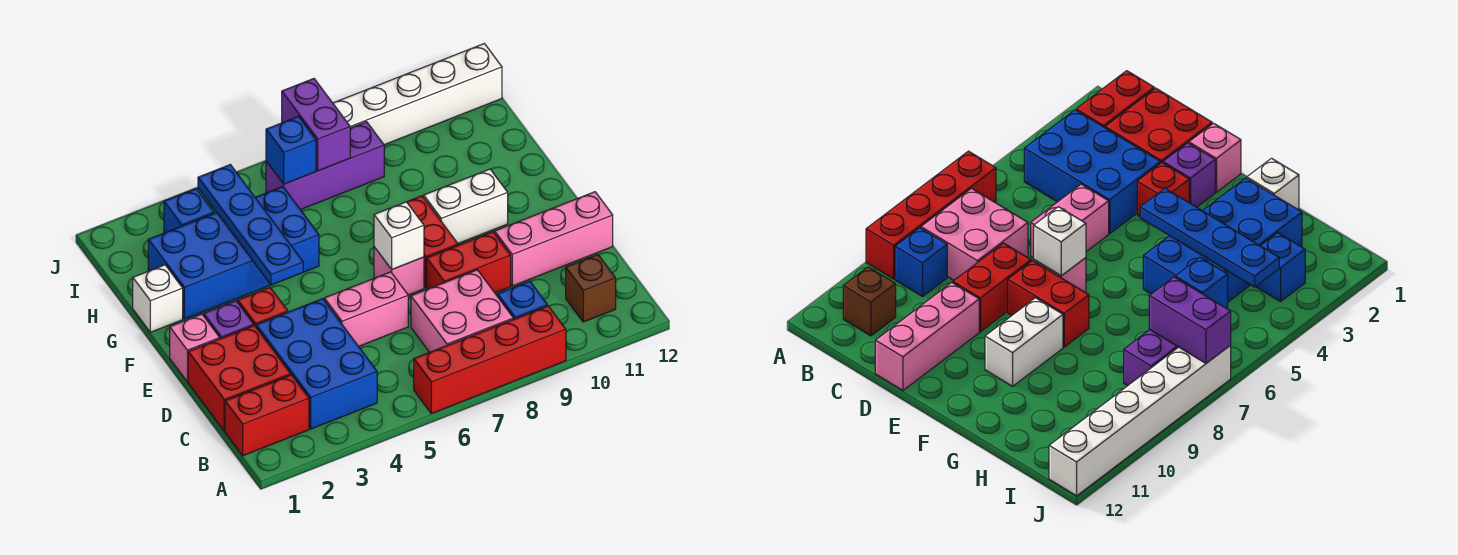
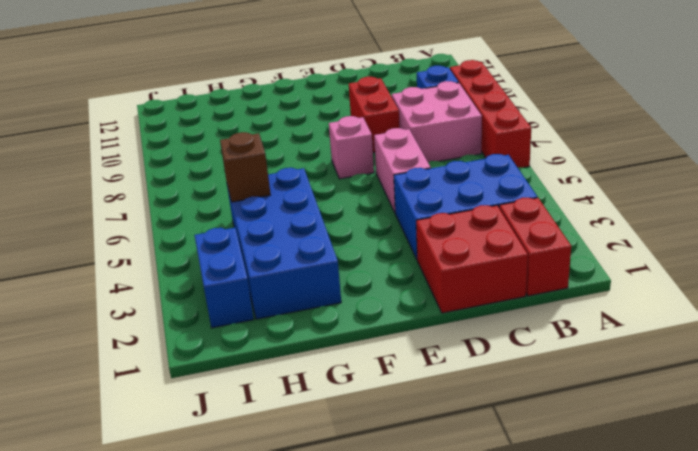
brown 1x1 brick [220,132,271,202] -> brown 1x1 brick moved to [566,254,616,322]
blue 1x2 brick [195,228,254,328] -> blue 1x1 brick [164,189,214,233]
none -> pink 1x3 brick [495,192,613,286]
none -> pink 1x1 brick [170,314,220,382]
none -> purple 1x1 brick [204,301,254,339]

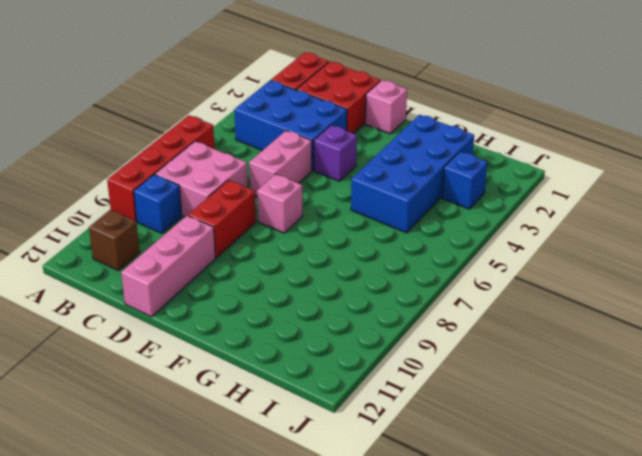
purple 1x1 brick [314,125,357,181] -> purple 1x1 brick moved to [204,301,254,339]
none -> red 1x1 brick [238,288,288,326]
none -> red 1x2 brick [407,196,458,288]
none -> white 1x2 brick [424,169,508,243]

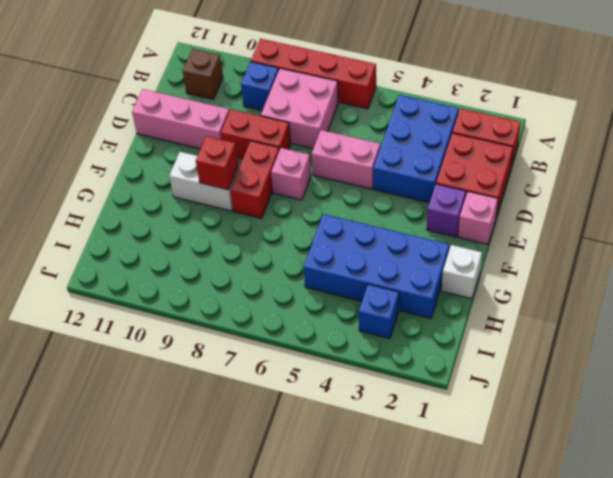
red 1x1 brick [196,136,238,190] -> red 1x1 brick moved to [238,288,288,326]
none -> purple 1x3 brick [266,122,384,210]
none -> white 1x6 brick [333,44,502,145]
none -> white 1x1 brick [374,202,424,269]

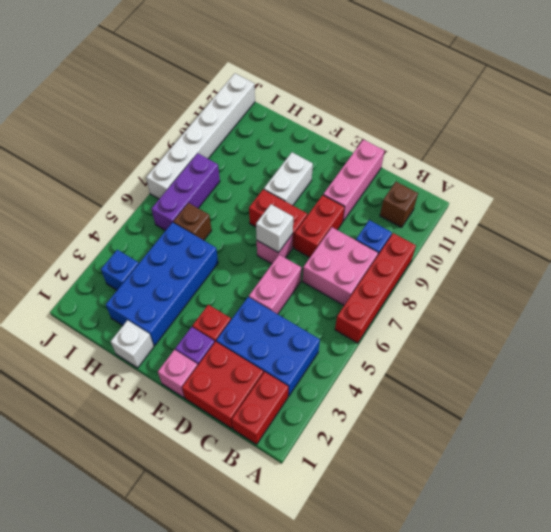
brown 1x1 brick [173,203,212,240] -> none
none -> blue 1x4 plate [198,165,303,285]
none -> blue 1x1 brick [266,116,316,184]
none -> purple 1x2 brick [282,79,350,171]

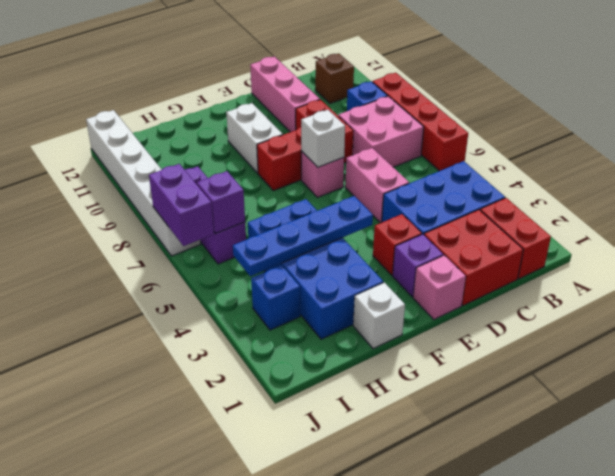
purple 1x1 brick [197,171,245,234] -> blue 1x1 brick [266,116,316,184]
purple 1x2 brick [149,164,214,246] -> purple 1x2 brick turned to [282,79,350,171]

